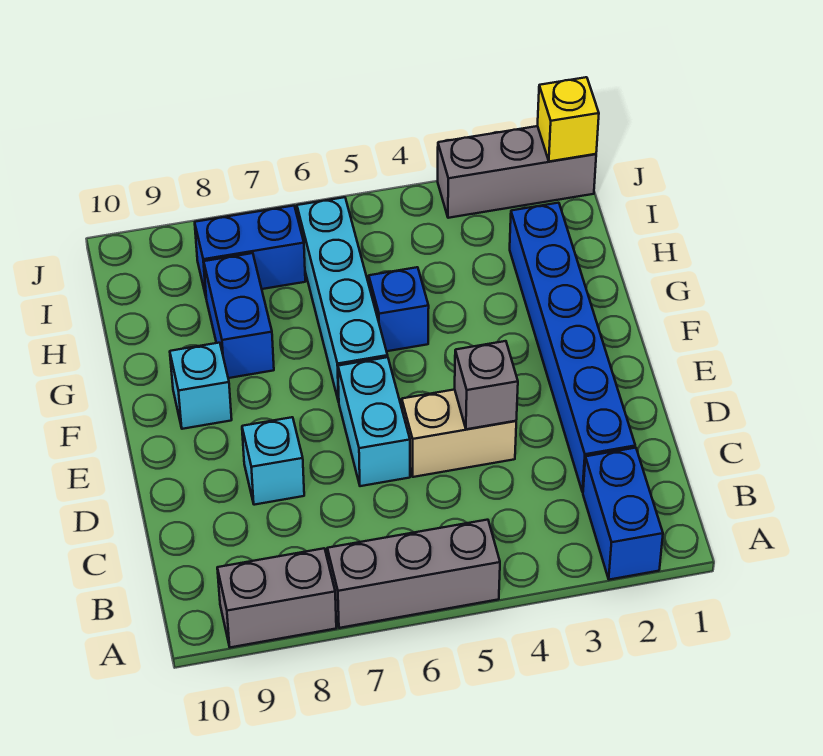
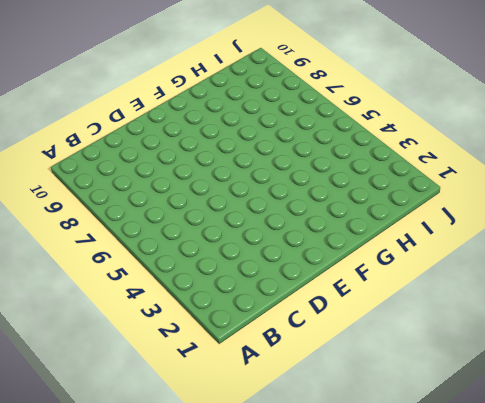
none -> blue 1x2 brick [583,448,663,580]
none -> grey 1x3 brick [327,520,500,628]
none -> grey 1x2 brick [217,548,336,647]

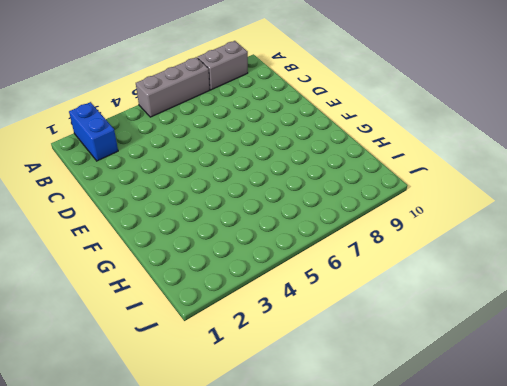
none -> blue 1x6 brick [510,203,635,492]
none -> tan 1x2 brick [402,390,516,477]
none -> cyan 1x2 brick [338,357,410,486]

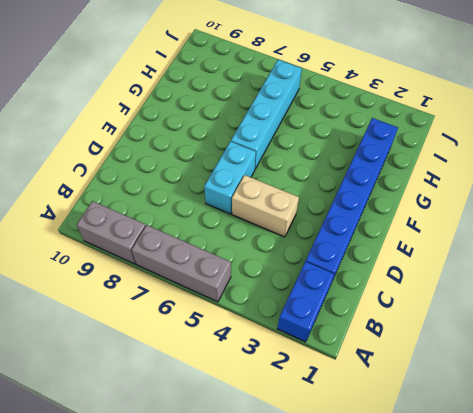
none -> cyan 1x1 brick [242,417,304,505]
none -> cyan 1x1 brick [170,343,232,429]
none -> blue 1x1 brick [369,267,429,351]

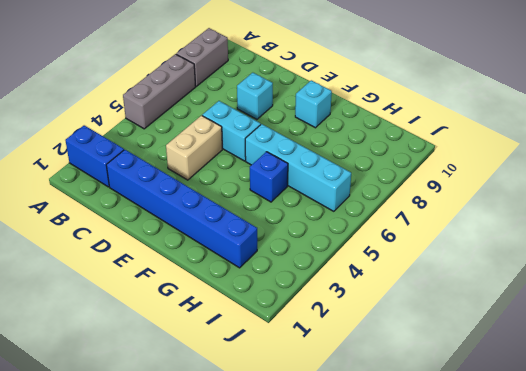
none -> blue 1x2 brick [204,253,274,378]
none -> blue 1x2 brick [195,206,305,296]
none -> grey 1x3 brick [438,126,596,218]

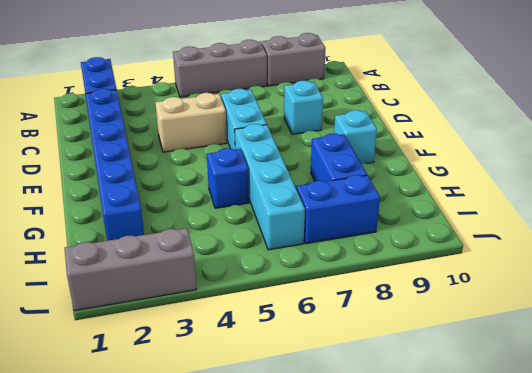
none -> grey 1x1 brick [455,341,518,429]
none -> yellow 1x1 brick [538,77,599,162]

